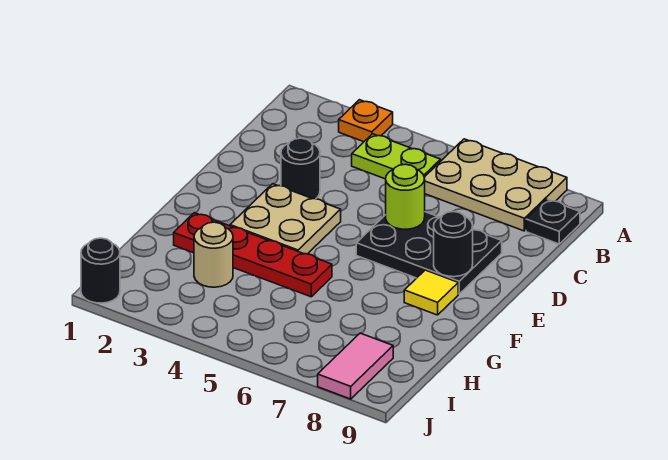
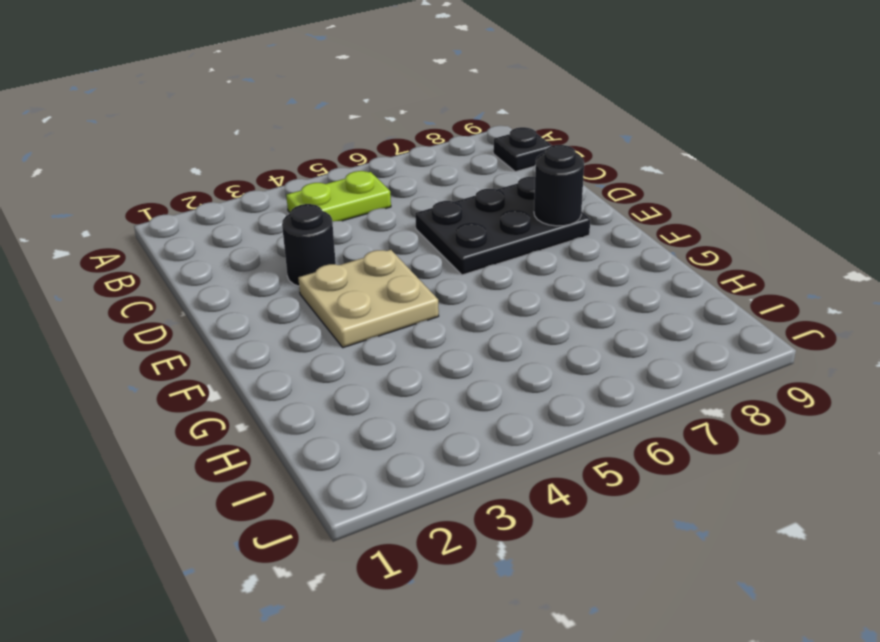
none -> orange 1x1 plate [339,100,393,142]
none -> tan 2x3 plate [424,139,567,231]
none -> yellow 1x1 tile [404,270,458,315]

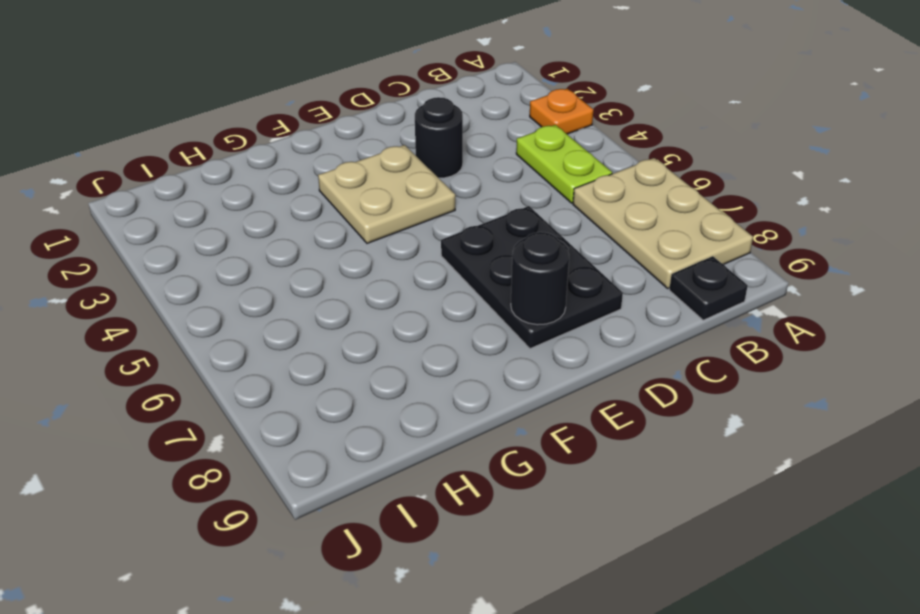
none -> yellow 1x1 tile [404,270,458,315]
none -> red 1x4 plate [174,213,332,297]
none -> tan 1x1 round brick [194,222,233,287]

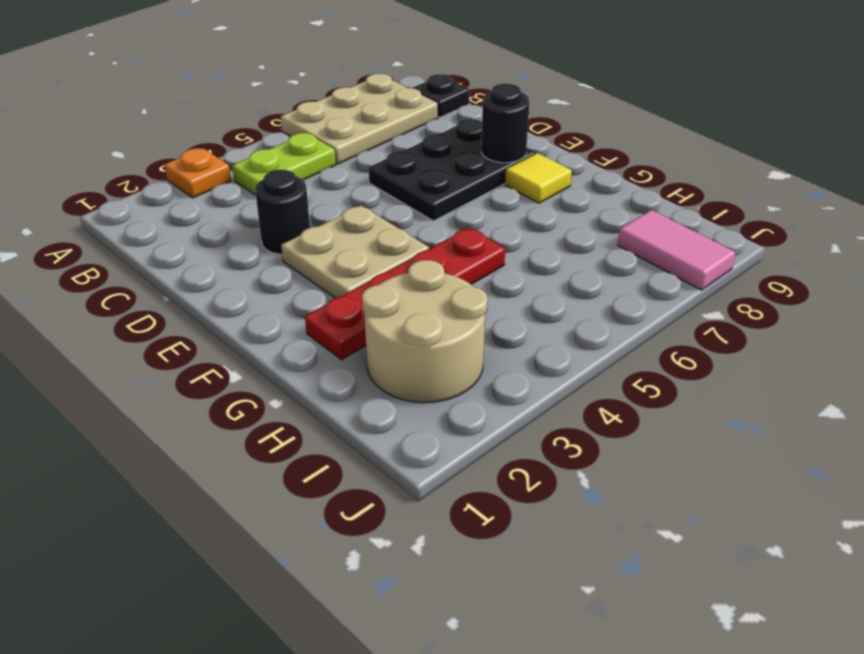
tan 2x2 round brick [362,260,488,403] -> tan 1x1 round brick [194,222,233,287]
none -> black 1x1 round brick [81,238,120,303]
none -> lime 1x1 round brick [386,164,425,229]

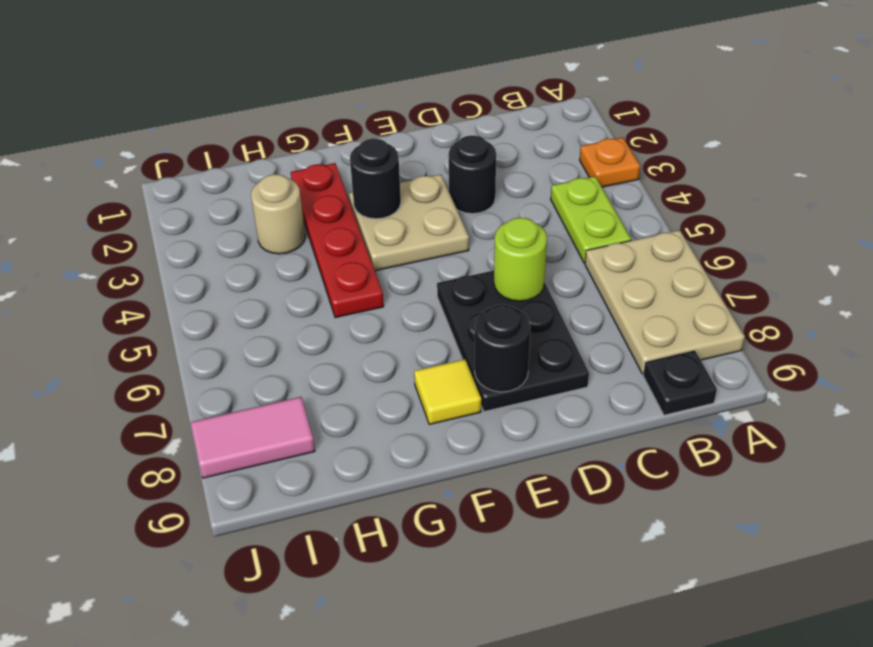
black 1x1 round brick [350,139,401,219] -> black 1x1 round brick moved to [81,238,120,303]

